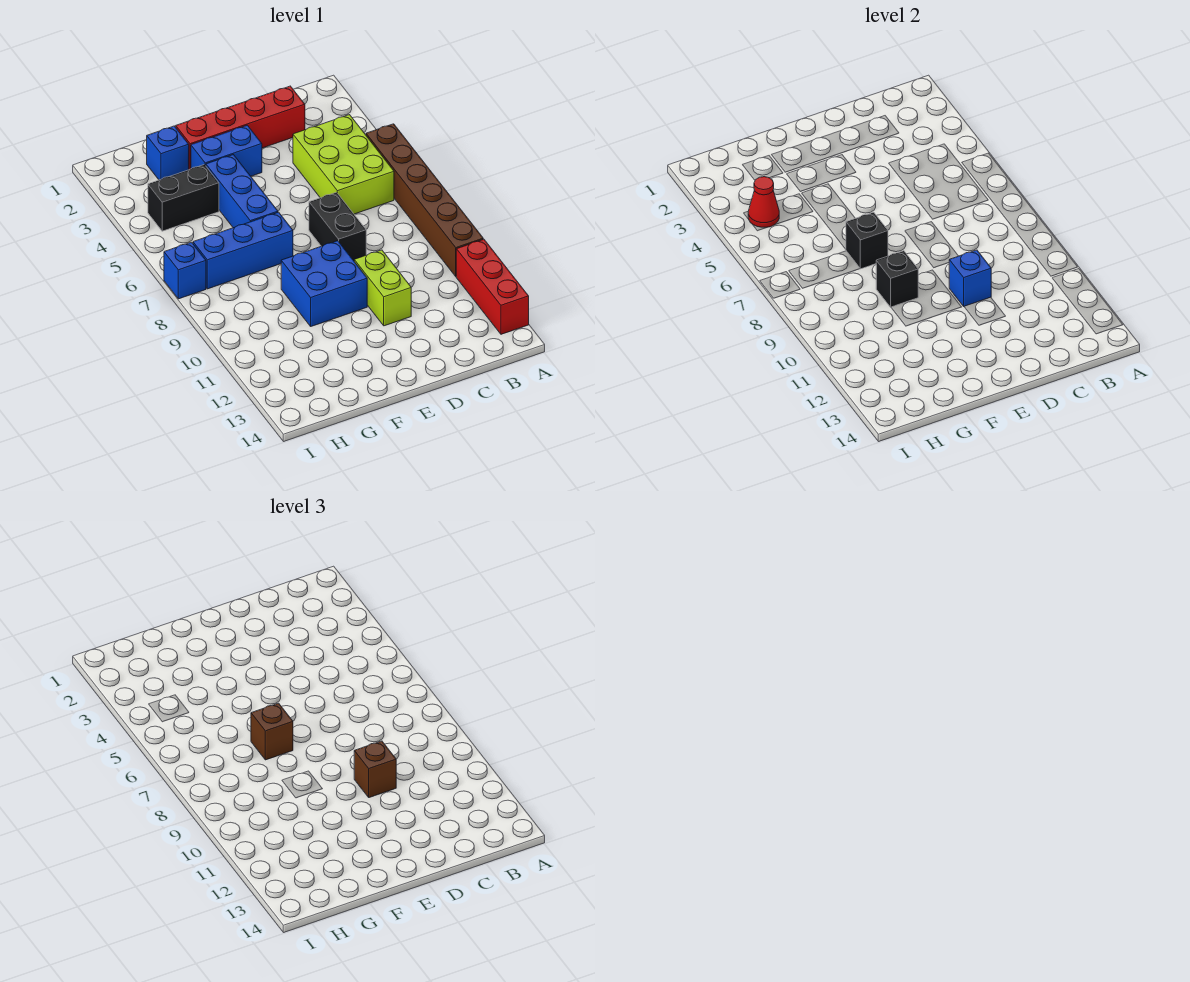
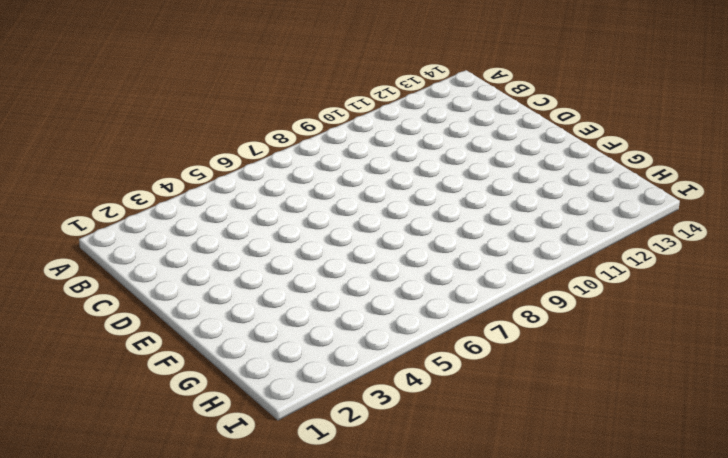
none -> brown 1x6 brick [366,124,483,276]
none -> red 1x3 brick [456,239,529,334]
none -> lime 2x3 brick [293,115,394,214]

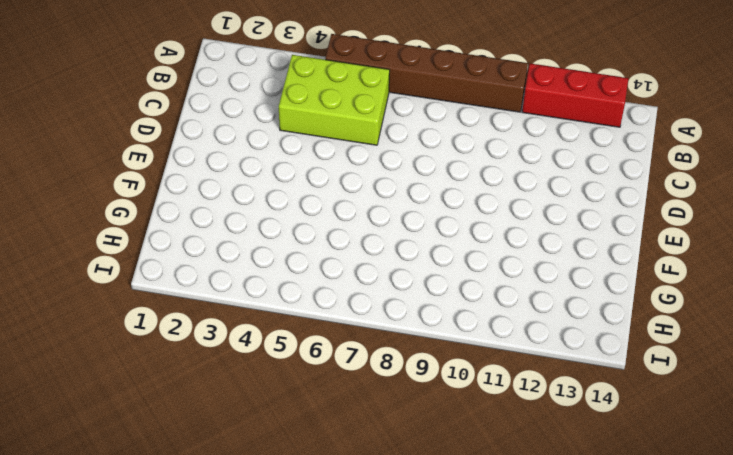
none -> red 1x4 brick [176,86,305,170]
none -> black 1x2 brick [309,192,366,261]
none -> lime 1x2 brick [354,250,411,326]

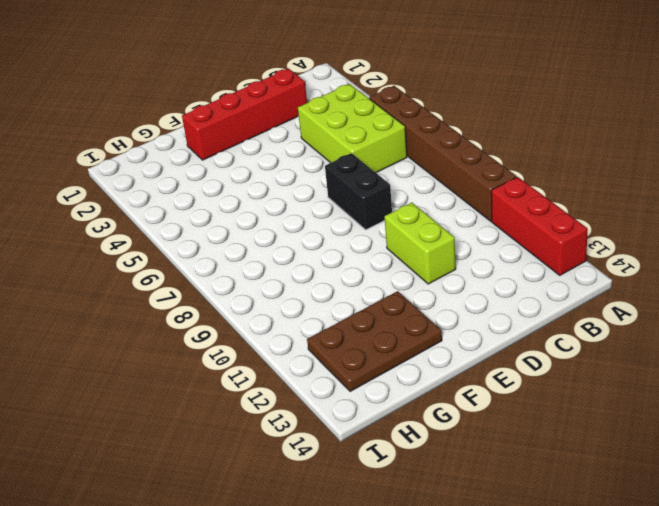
brown 2x3 plate [307,291,442,392] -> none
none -> blue 1x2 brick [191,125,262,176]
none -> blue 2x2 brick [281,241,367,326]
none -> blue 1x3 brick [206,155,278,228]

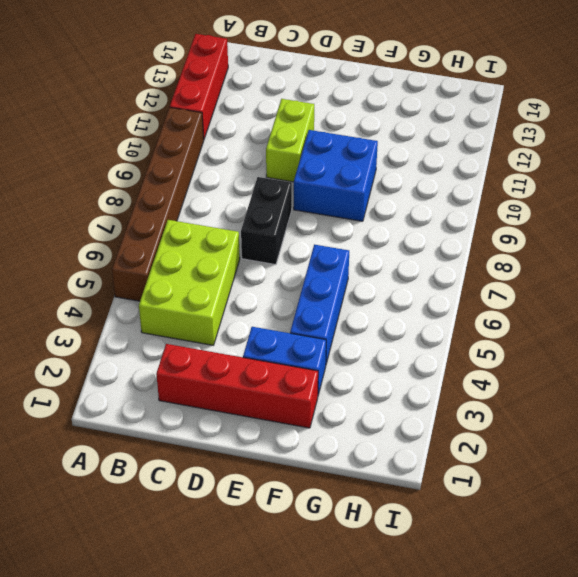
none -> blue 1x3 brick [193,212,293,289]
none -> blue 1x1 brick [147,126,189,180]
none -> black 1x2 brick [148,165,219,231]

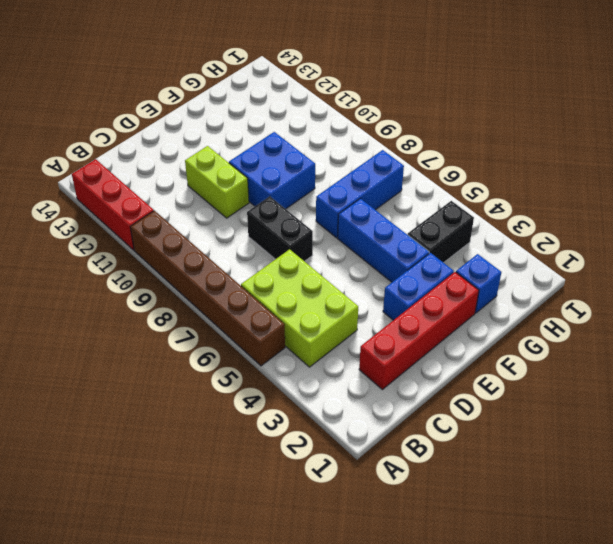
none -> blue 1x1 brick [164,242,206,299]
none -> blue 1x1 brick [949,250,991,306]
none -> black 1x1 brick [846,212,888,269]

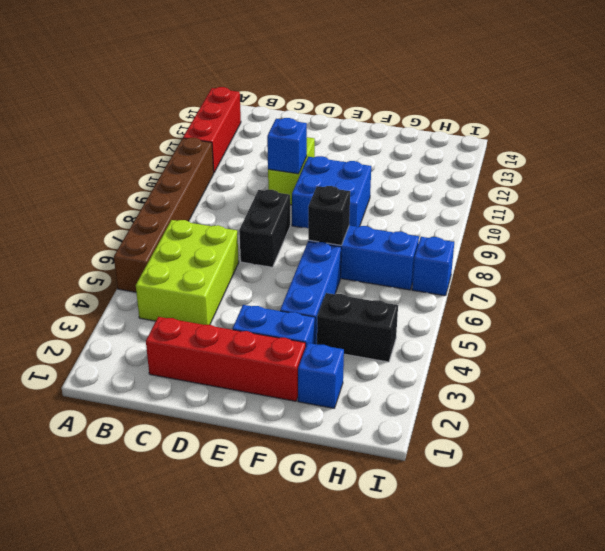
none -> black 1x1 brick [876,251,918,307]
none -> red 1x1 cone [748,177,779,228]
none -> brown 1x1 brick [354,741,396,798]

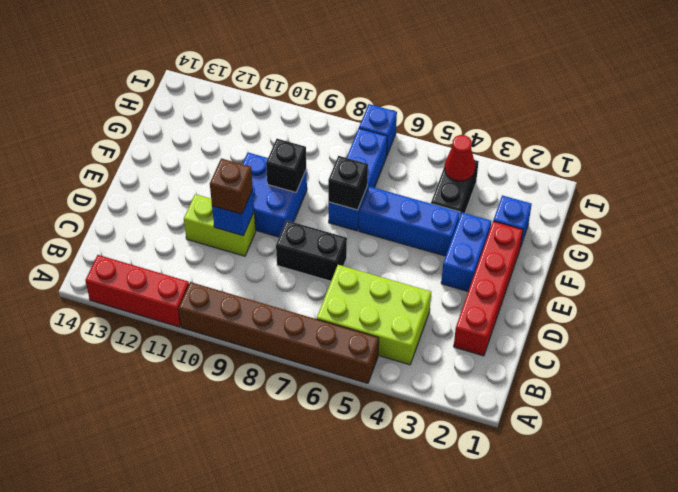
none -> brown 1x1 brick [251,703,293,760]

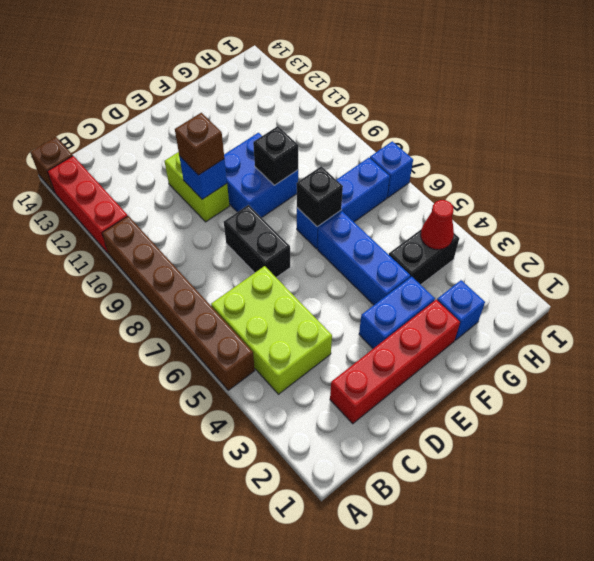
brown 1x1 brick [30,137,73,193] -> brown 1x1 brick moved to [251,703,293,760]

